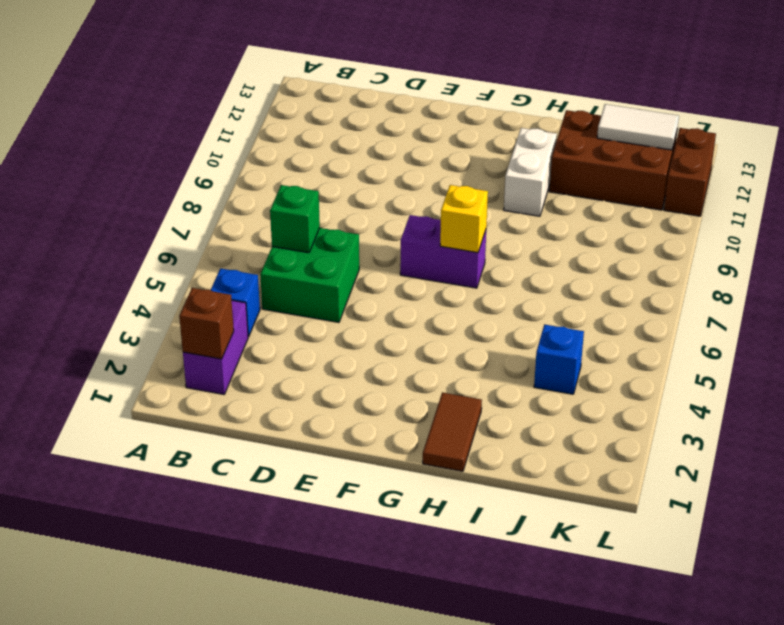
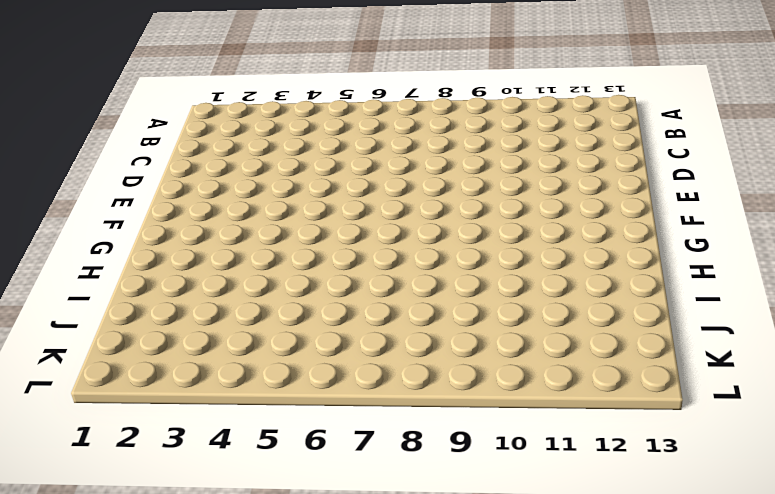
none -> purple 1x2 brick [183,300,248,394]
none -> blue 1x1 brick [211,268,260,337]
none -> green 2x2 brick [260,228,359,322]

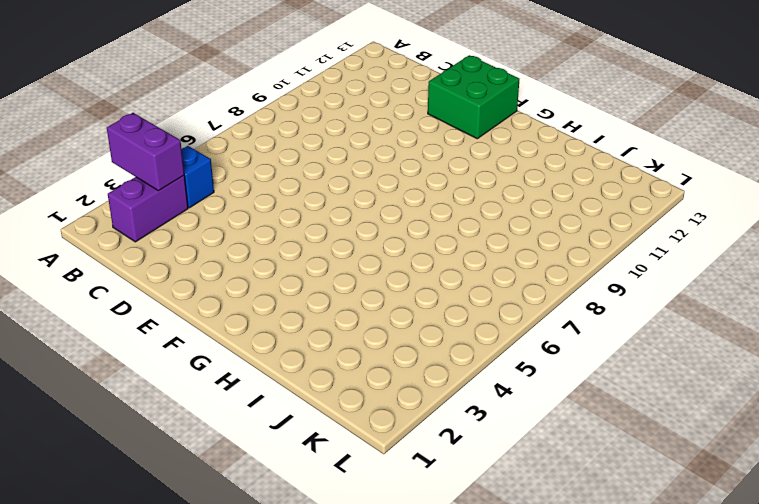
purple 1x2 brick [107,113,184,191] -> purple 1x2 brick moved to [400,215,486,288]
green 2x2 brick [428,55,519,139] -> green 2x2 brick moved to [260,228,359,322]
none -> brown 1x2 tile [423,392,482,471]
none -> white 1x2 brick [504,128,557,216]
none -> brown 2x3 brick [549,110,677,210]

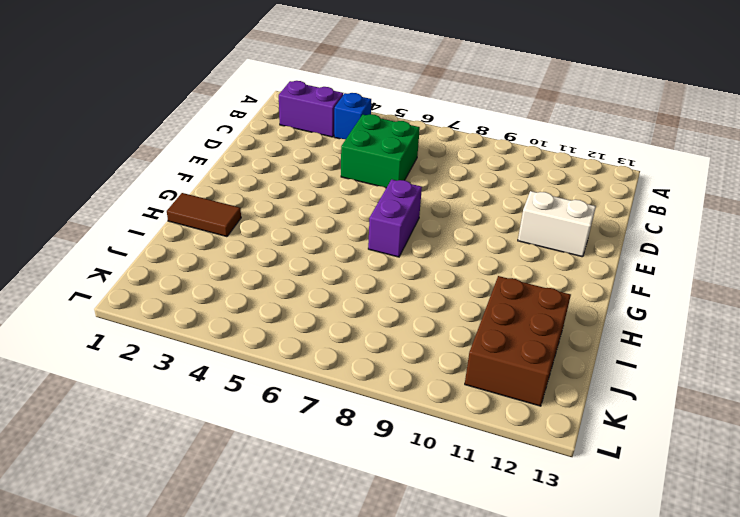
white 1x2 brick [518,191,596,257] -> white 1x2 brick moved to [504,128,557,216]
none -> blue 1x1 brick [534,324,584,394]
none -> brown 1x2 brick [664,128,716,216]
none -> brown 1x1 brick [179,288,234,359]

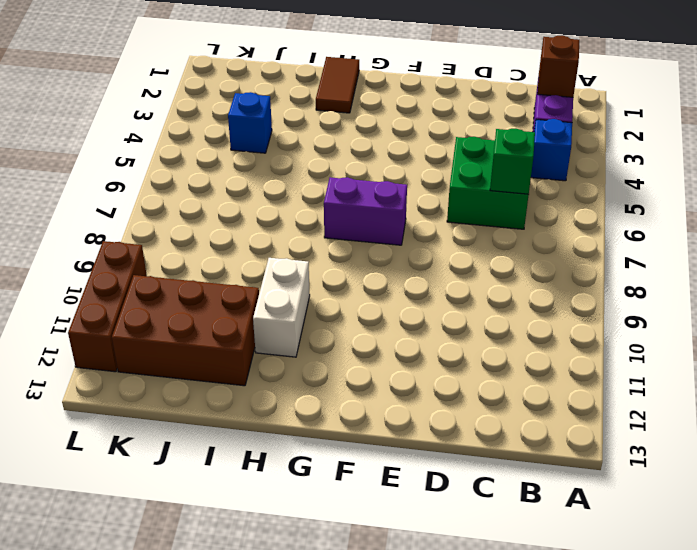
brown 1x3 brick [68,241,147,372] -> brown 1x2 brick [664,128,716,216]
none -> yellow 1x1 brick [440,185,488,253]
none -> white 1x2 tile [597,104,679,150]

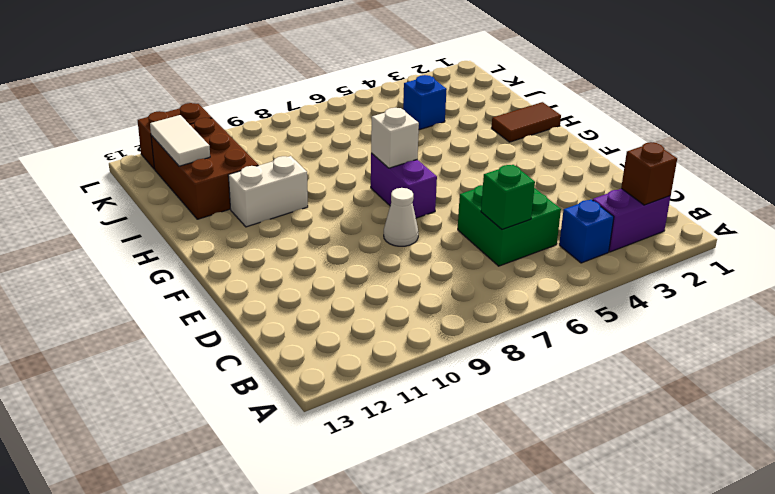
white 1x1 cone [384,188,418,246] -> none
white 1x1 brick [371,108,419,168] -> yellow 1x1 brick [440,185,488,253]

